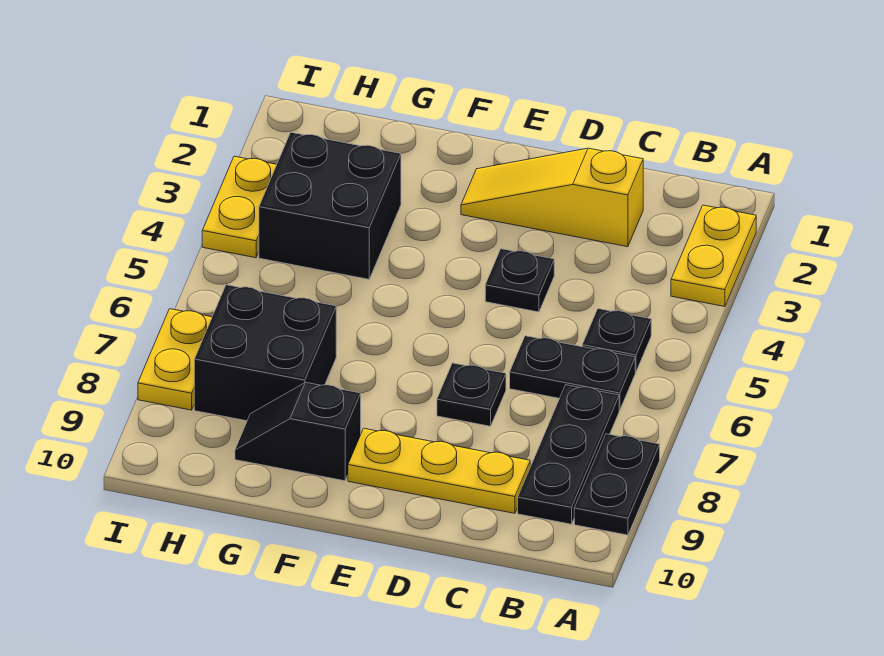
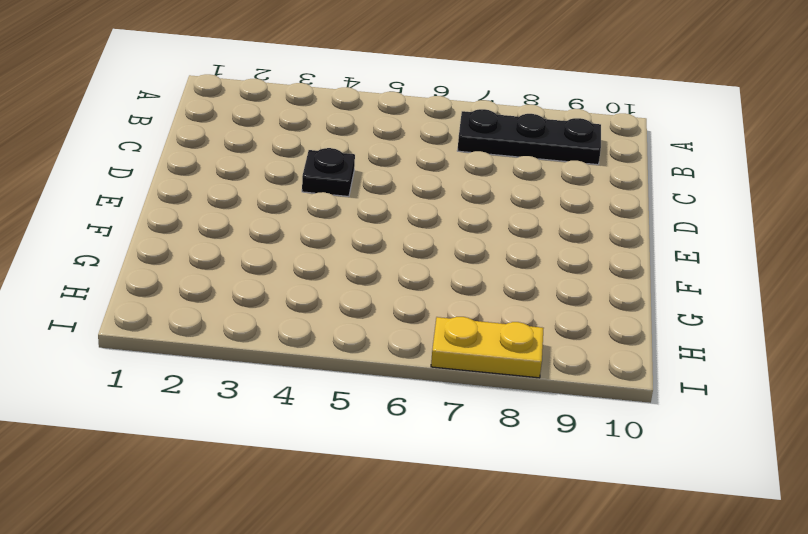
none -> yellow 1x2 plate [671,205,756,307]
none -> black 1x2 plate [574,434,660,535]
none -> black 1x1 plate [582,309,651,372]

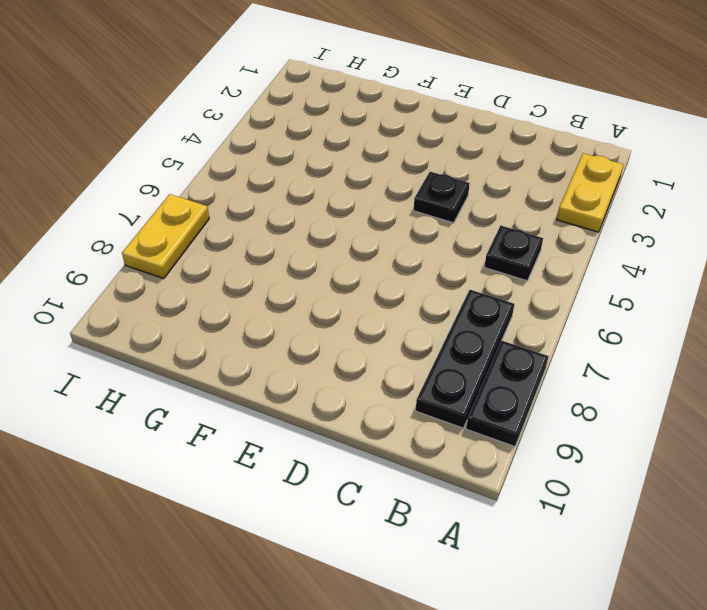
none -> black 1x2 plate [510,336,635,410]
none -> yellow 1x3 slope [461,148,643,247]
none -> yellow 1x3 plate [348,428,530,513]

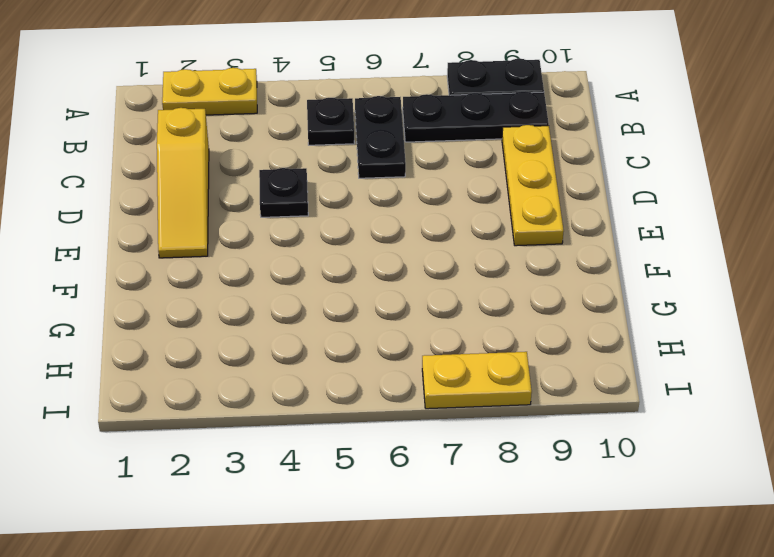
none -> black 1x1 plate [437,363,506,426]
none -> black 1x2 slope [235,382,361,481]
none -> black 2x2 brick [259,132,401,279]

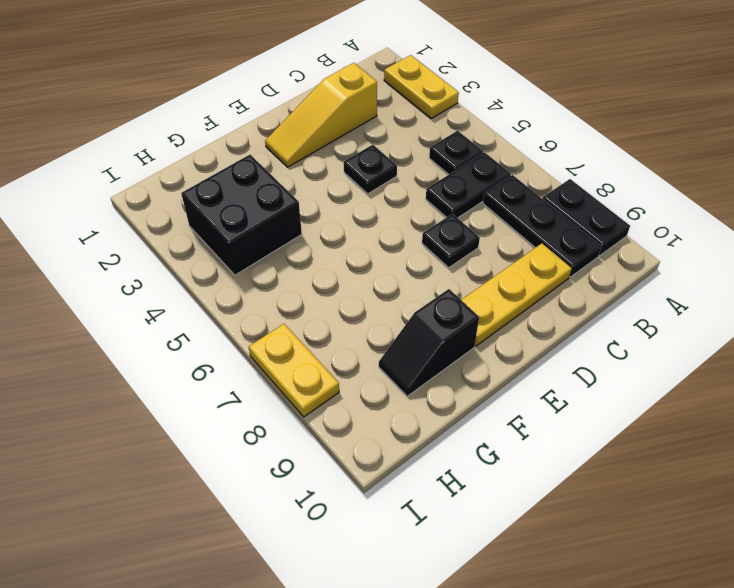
none -> black 2x2 brick [194,285,336,421]
none -> yellow 1x2 plate [202,156,277,258]

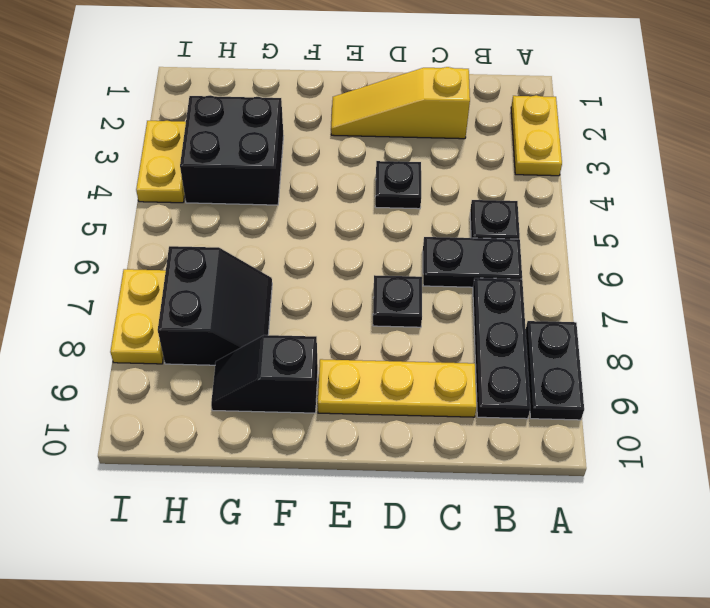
black 2x2 slope [158,246,272,365] -> black 2x2 brick [194,285,336,421]

